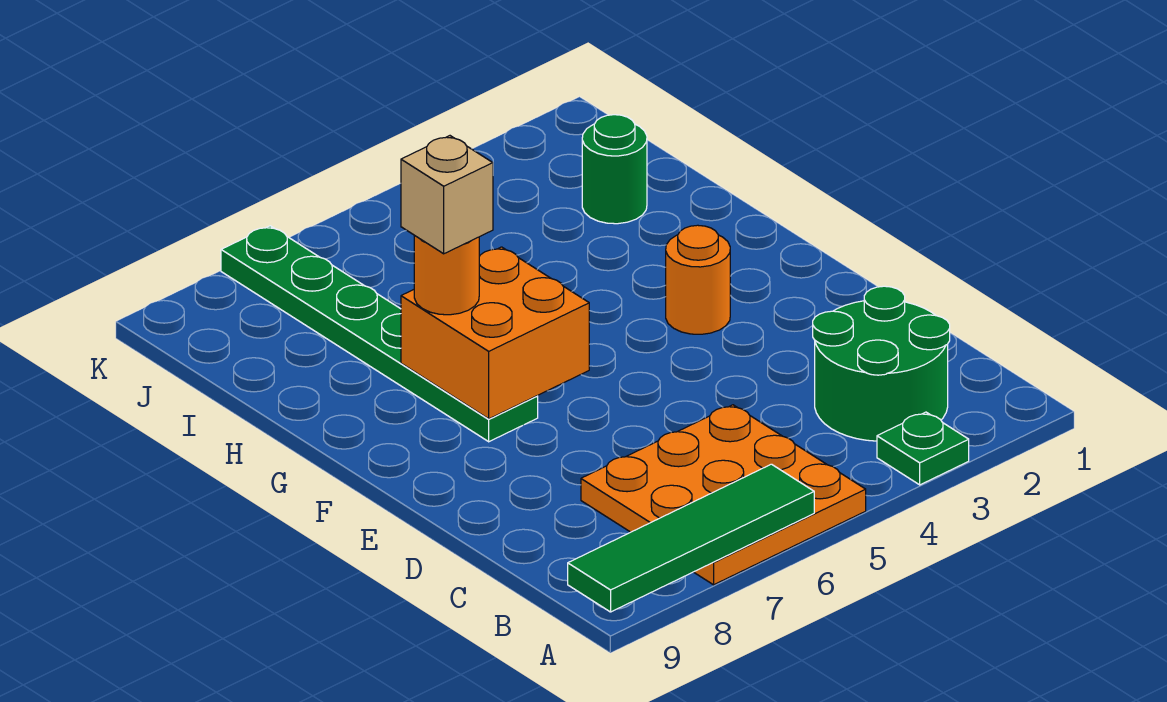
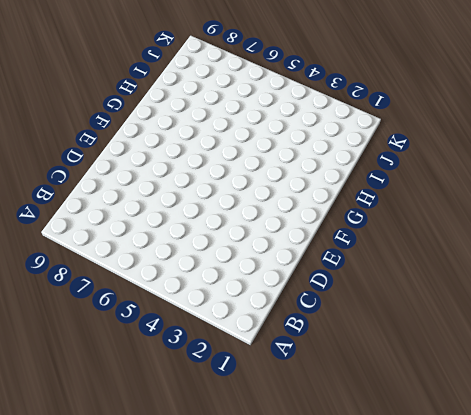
none -> green 1x1 plate [877,412,969,485]
none -> orange 3x3 plate [581,405,866,585]

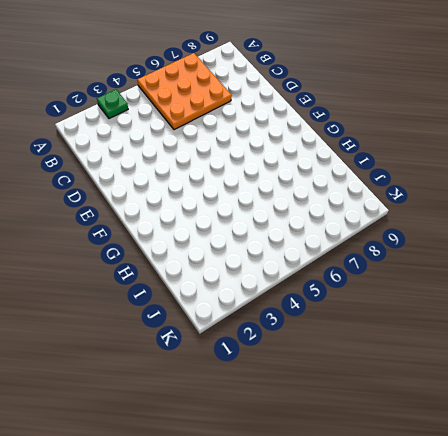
none -> green 2x2 round brick [813,286,950,441]
none -> orange 1x1 round brick [666,225,730,334]

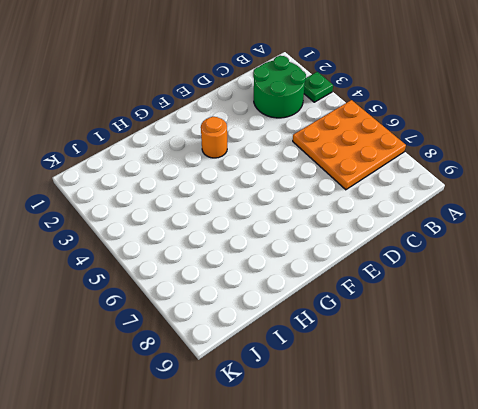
none -> green 1x6 plate [221,226,538,442]
none -> green 1x1 round brick [582,115,647,224]

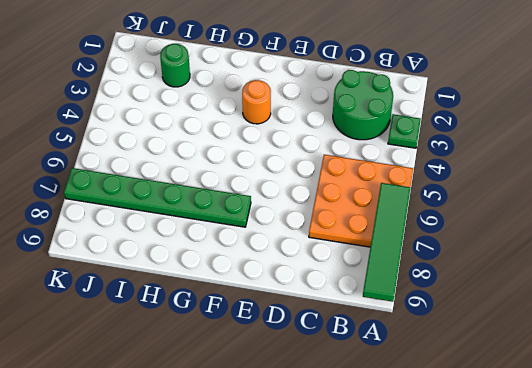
none -> orange 2x2 brick [401,247,589,419]
none -> orange 1x1 round brick [414,235,479,315]

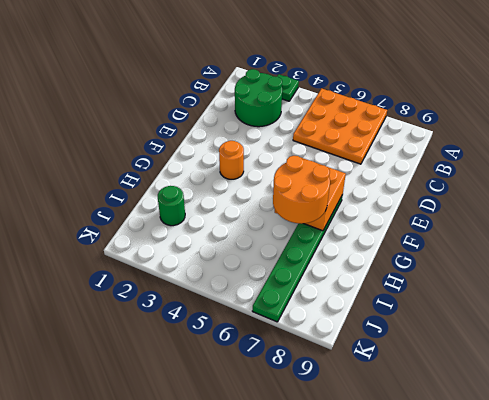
orange 2x2 round brick [273,156,330,224] -> orange 1x1 round brick [414,235,479,315]
none -> green 1x4 tile [568,464,814,612]
none -> tan 1x1 brick [401,136,493,254]

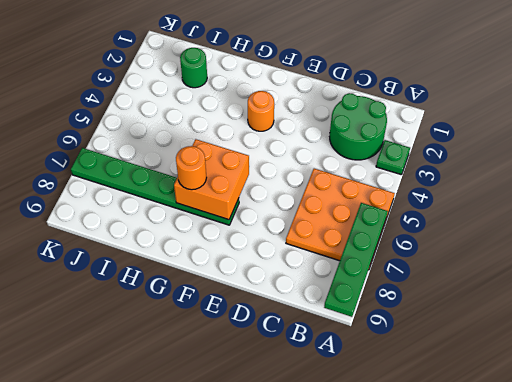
green 1x4 plate [324,203,388,317] -> green 1x4 tile [568,464,814,612]
none -> tan 1x1 brick [401,136,493,254]

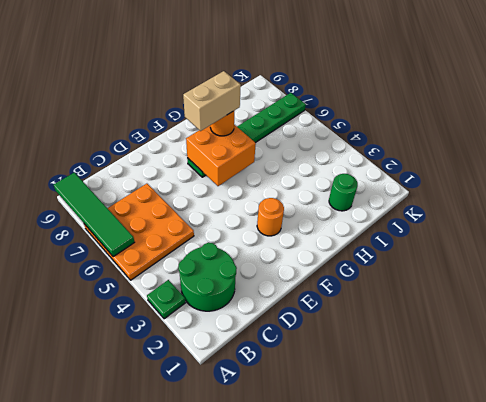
tan 1x2 brick [183,71,241,131] -> tan 1x1 brick [401,136,493,254]

